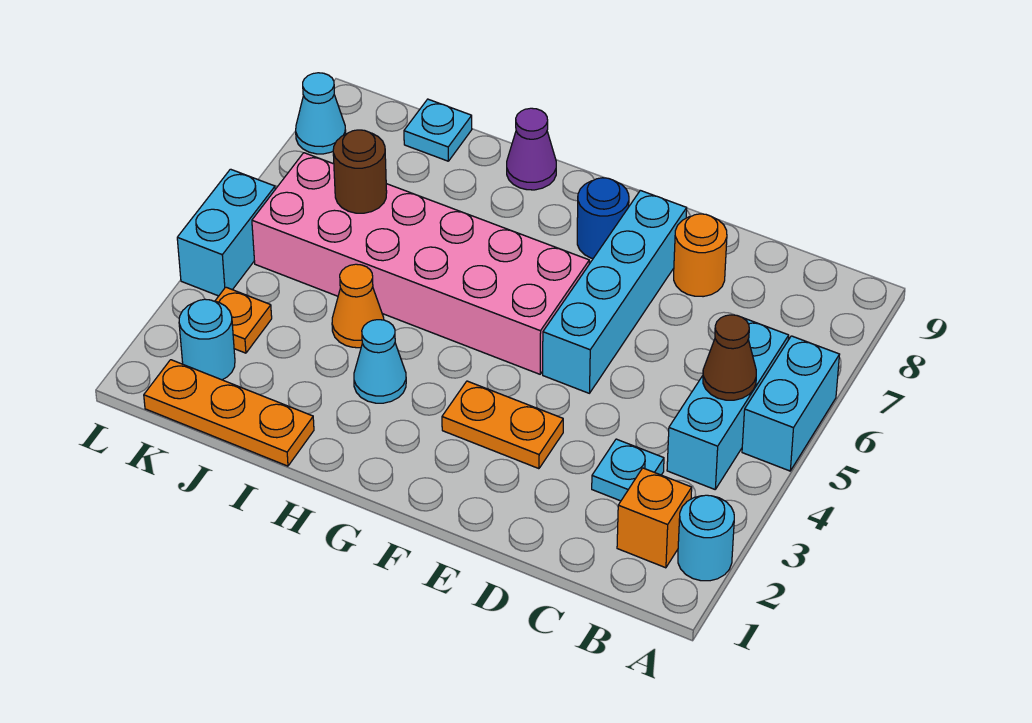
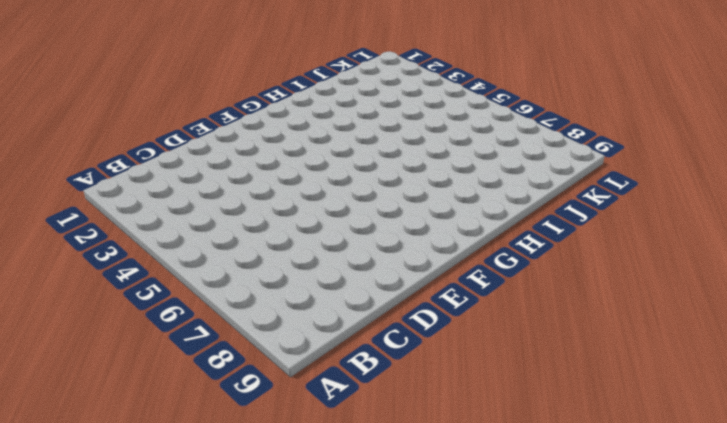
none -> cyan 1x1 round brick [678,495,734,581]
none -> cyan 1x2 brick [742,336,840,471]
none -> orange 1x1 brick [617,468,692,568]

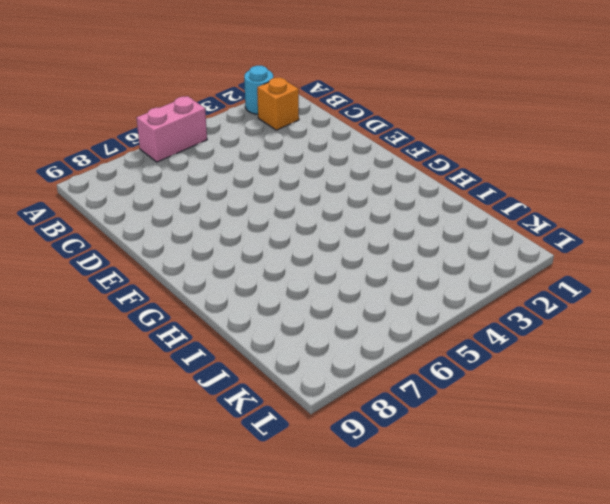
pink 1x2 brick [137,96,207,162] -> cyan 1x2 brick [742,336,840,471]
none -> cyan 1x3 brick [667,318,789,489]
none -> cyan 1x1 plate [592,439,664,501]
none -> orange 1x1 round brick [674,214,727,297]

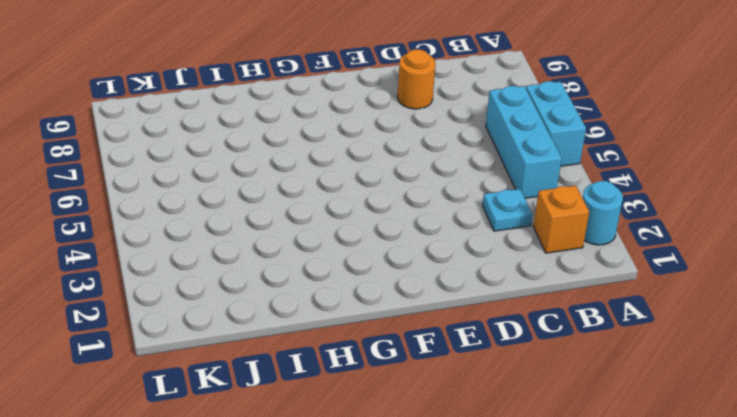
none -> orange 1x2 plate [442,381,563,469]
none -> cyan 1x4 brick [543,190,687,393]
none -> pink 2x6 brick [252,153,589,374]

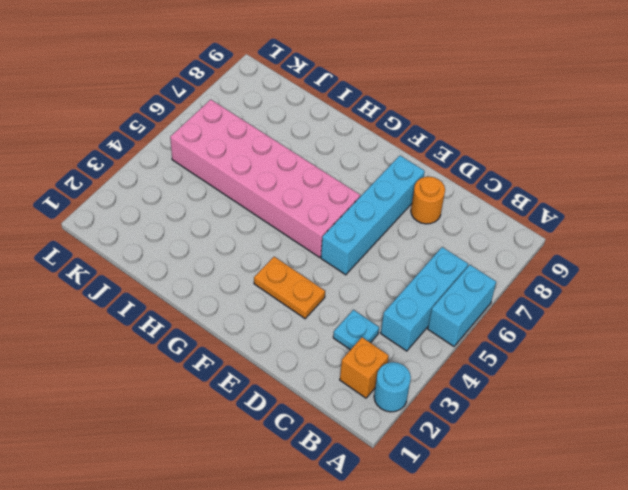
none -> blue 1x1 round brick [577,178,629,259]
none -> cyan 1x1 cone [354,320,406,403]
none -> purple 1x1 cone [507,108,556,190]

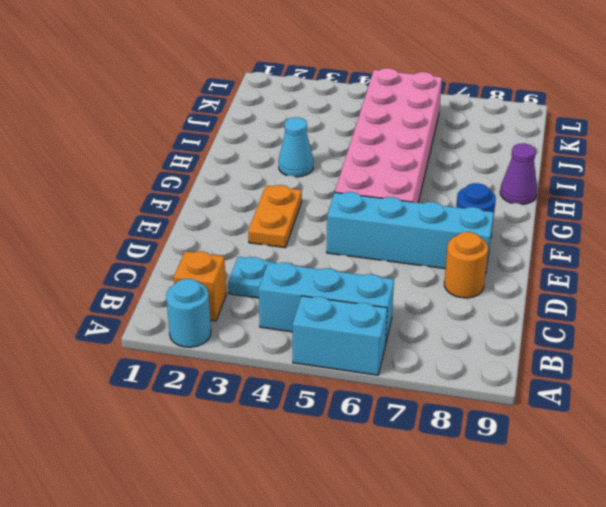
none -> orange 1x3 plate [144,360,314,466]
none -> orange 1x1 cone [332,264,384,348]
none -> cyan 1x1 plate [404,99,472,161]

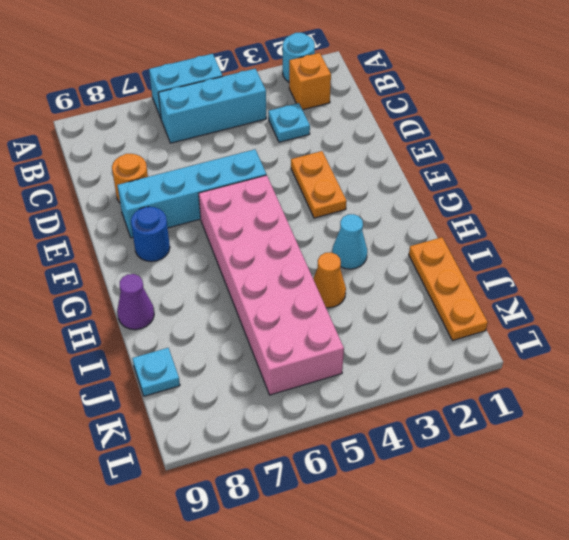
none -> cyan 1x1 round brick [179,299,235,380]
none -> orange 1x1 plate [215,287,272,353]
none -> cyan 1x2 brick [177,169,275,296]

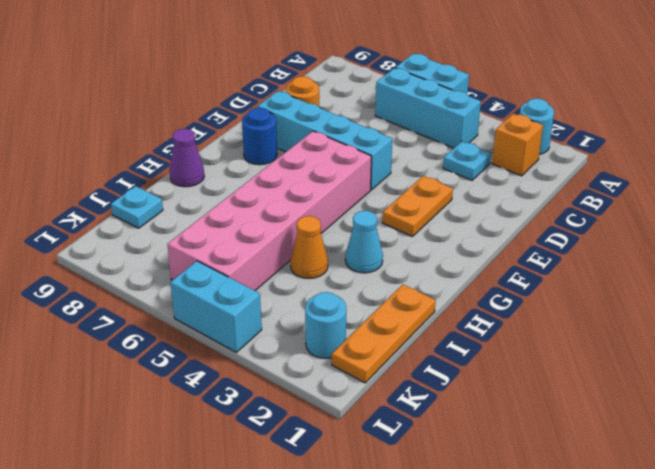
none -> orange 1x1 plate [215,287,272,353]
none -> cyan 1x1 cone [296,73,346,154]
none -> brown 1x1 cone [703,315,756,400]

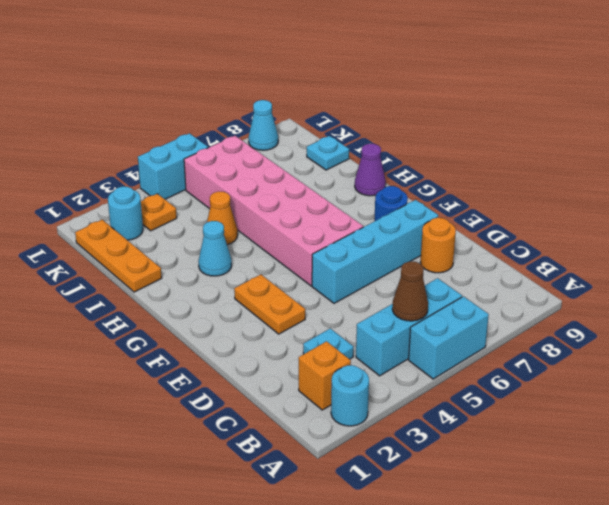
none -> brown 1x1 round brick [333,130,387,213]

